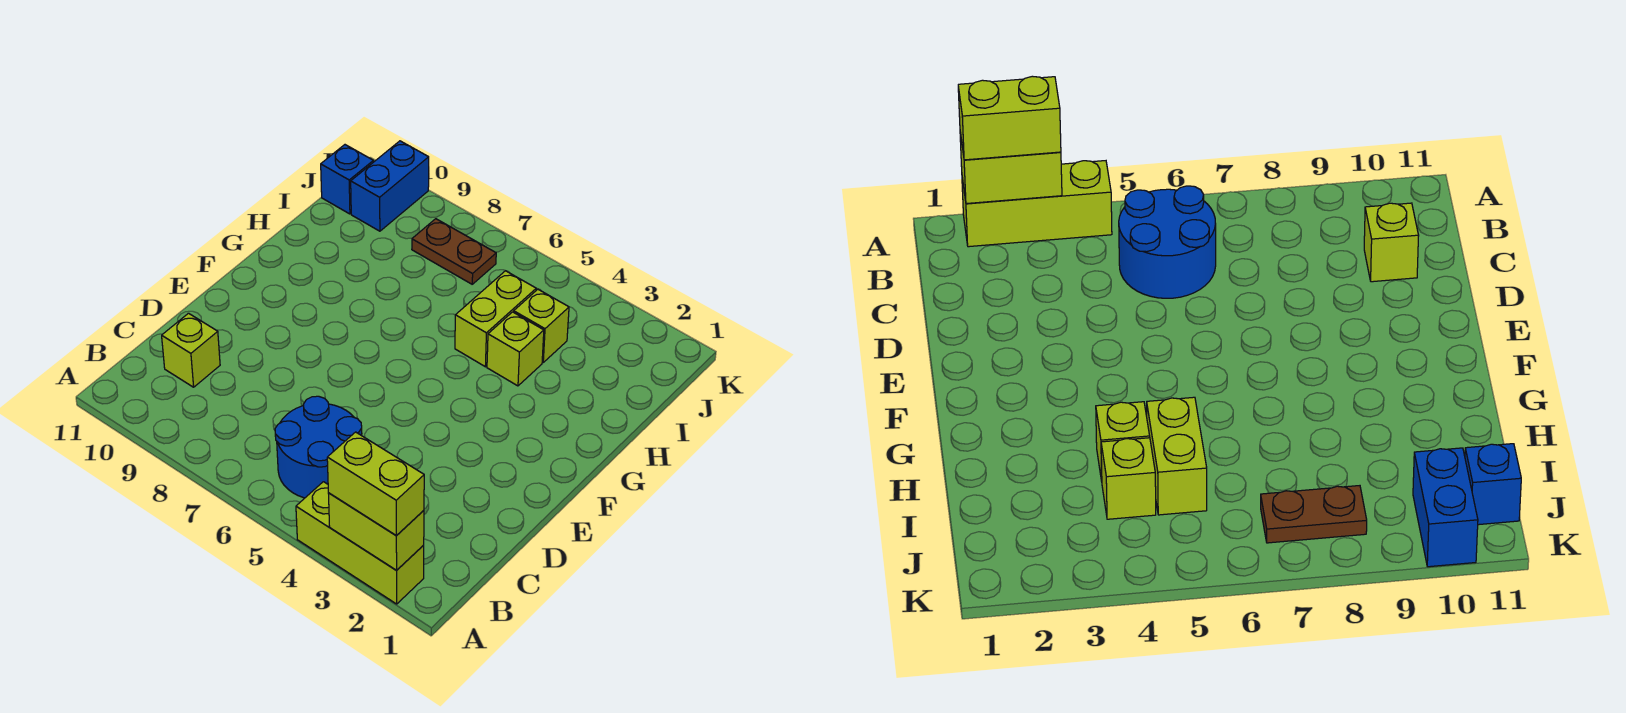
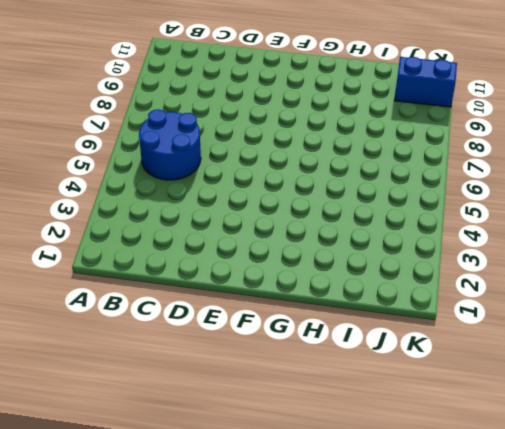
none -> lime 1x3 brick [296,482,424,604]
none -> lime 1x1 brick [162,313,220,387]

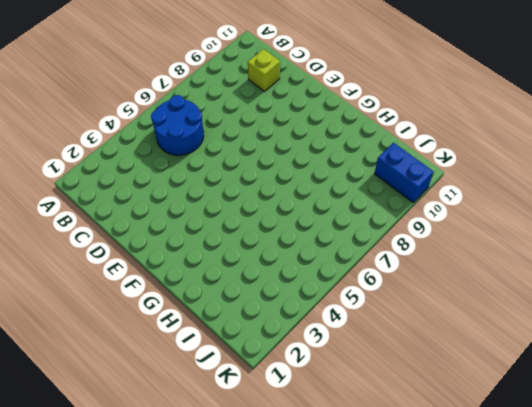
none -> lime 1x3 brick [296,482,424,604]
none -> lime 1x1 brick [487,312,544,386]

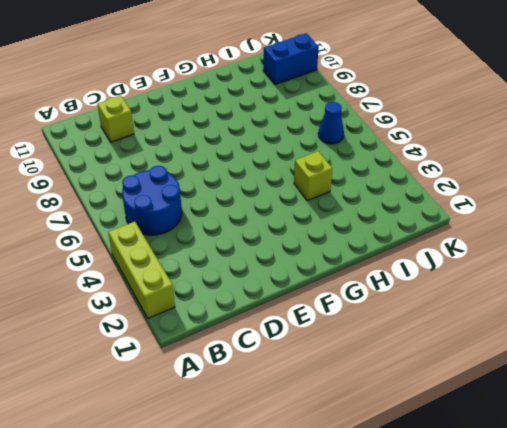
blue 1x1 cone [318,102,344,144] -> none
none -> lime 1x2 brick [455,271,536,367]
none -> lime 1x1 brick [514,289,569,362]

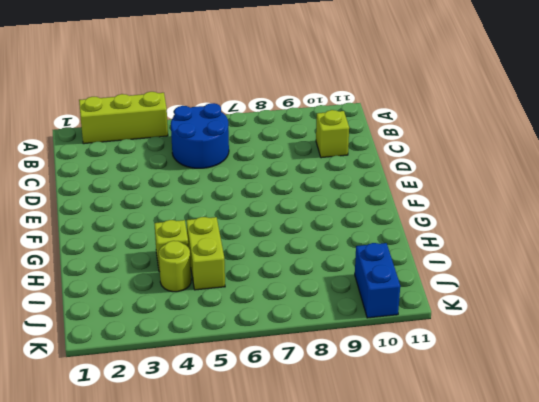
lime 1x1 round brick [159,241,191,292] -> lime 1x1 brick [514,289,569,362]
none -> brown 1x2 plate [412,219,496,284]
none -> blue 1x1 brick [321,145,373,214]

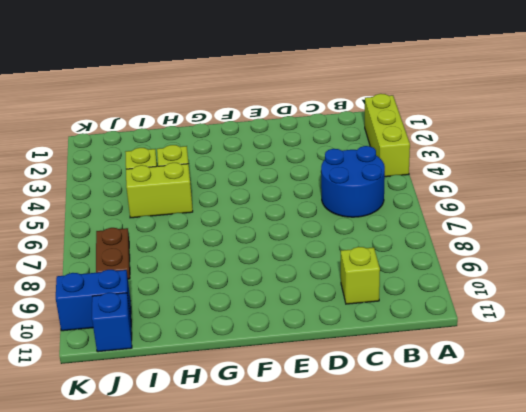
none -> lime 1x2 brick [328,493,424,570]
none -> lime 1x2 brick [327,432,424,536]

